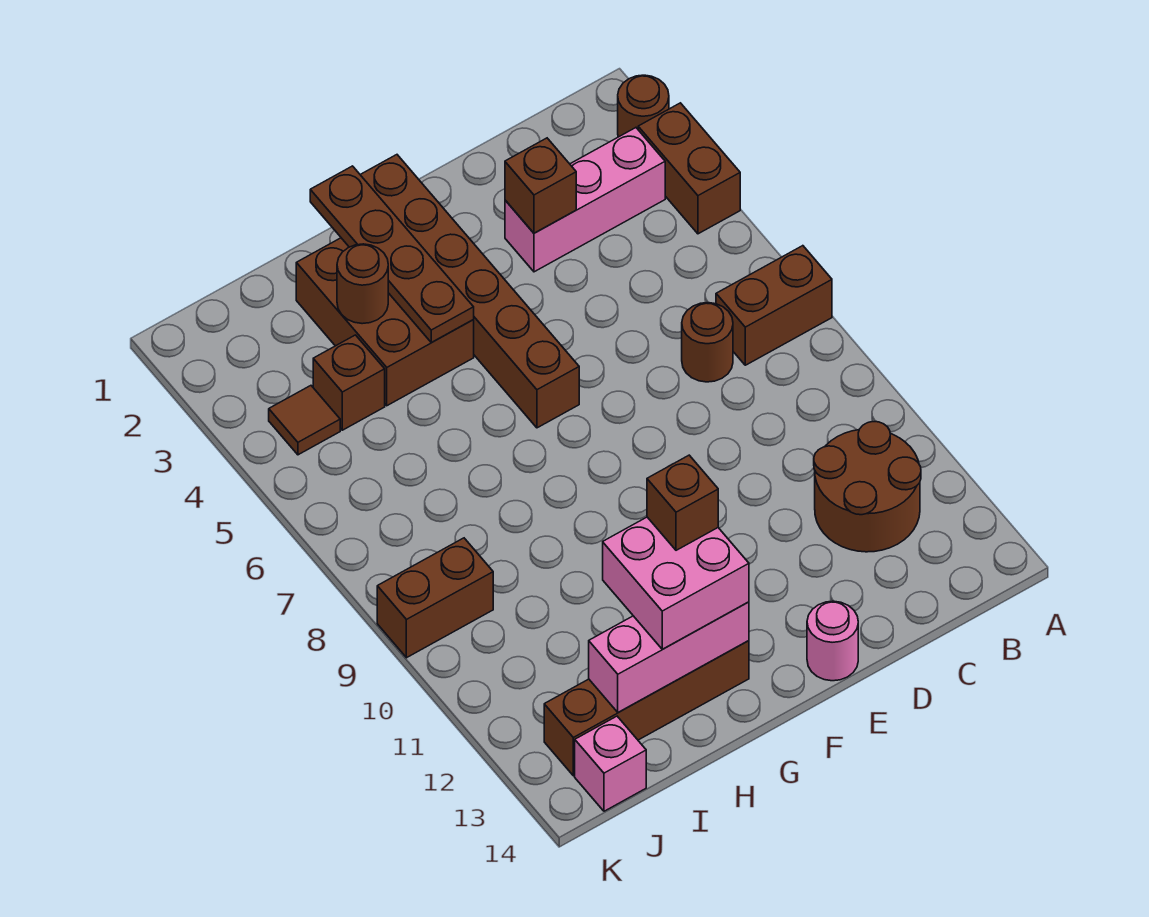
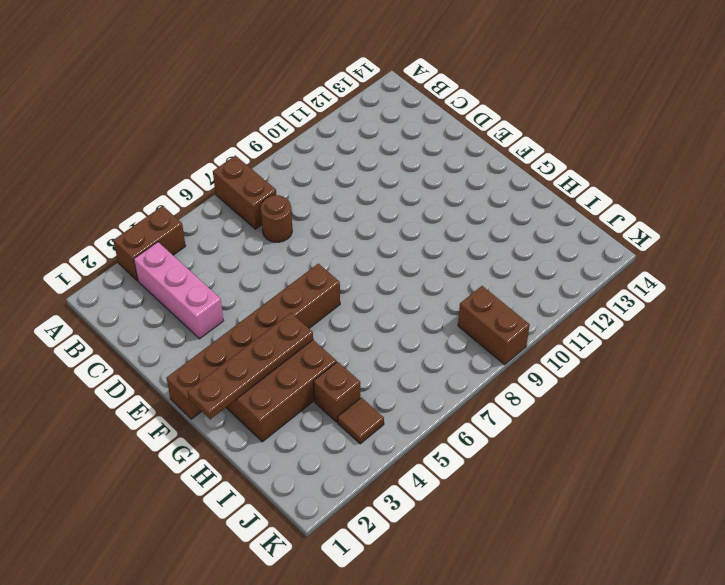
none -> brown 1x1 round brick [618,75,669,137]
none -> brown 2x2 round brick [814,422,921,552]
none -> pink 1x1 round brick [807,601,858,681]

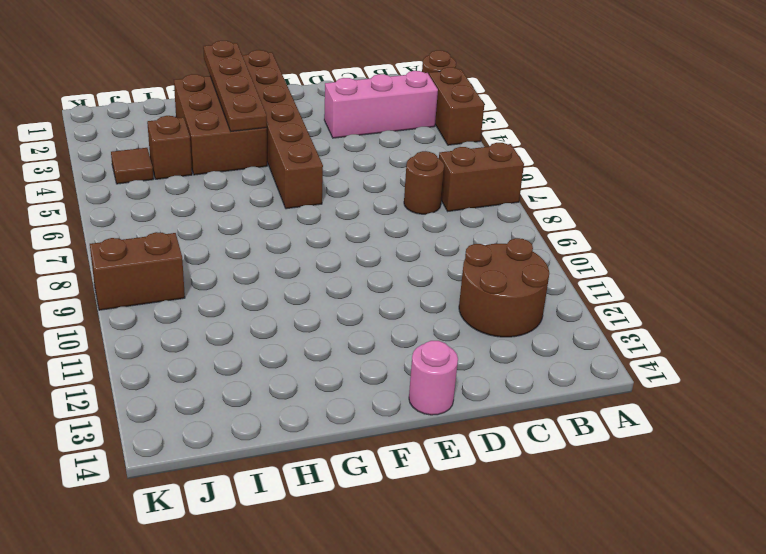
none -> brown 1x4 brick [544,641,749,776]
none -> pink 1x1 brick [575,716,646,811]
none -> brown 1x1 brick [505,138,576,233]

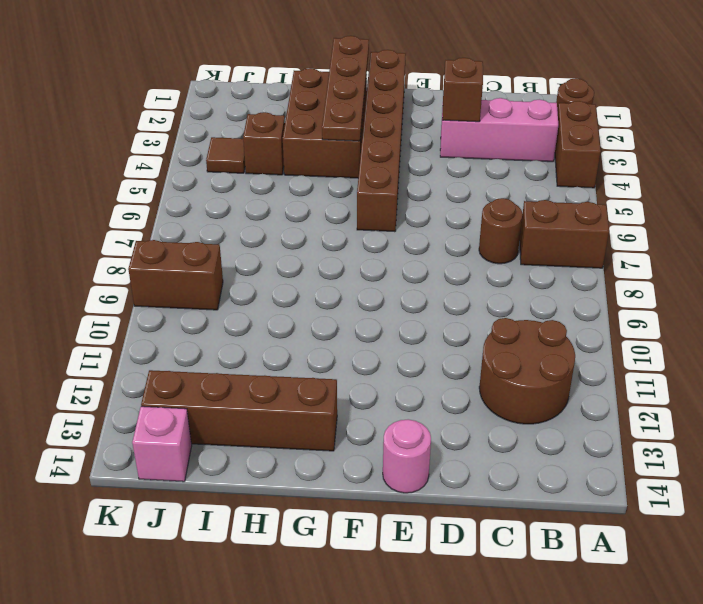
none -> pink 1x3 brick [589,602,749,712]
none -> brown 1x1 round brick [337,244,388,324]
none -> pink 2x2 brick [603,517,749,649]

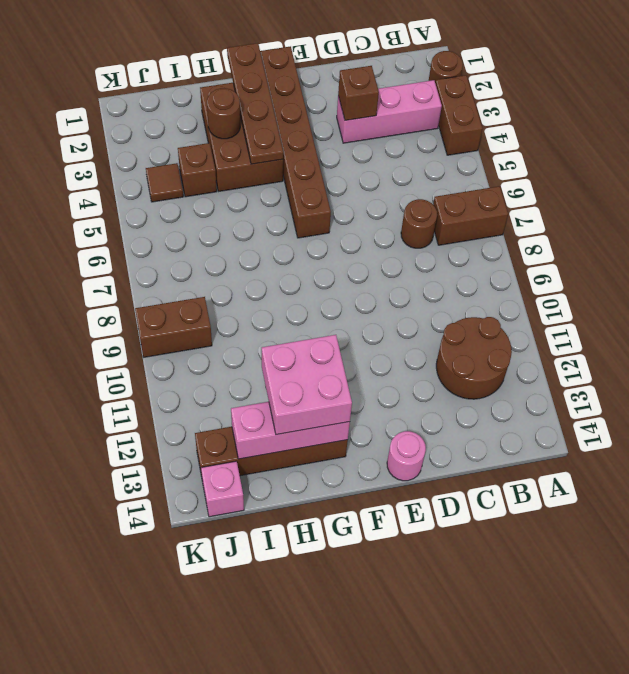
none -> brown 1x1 brick [647,455,718,550]

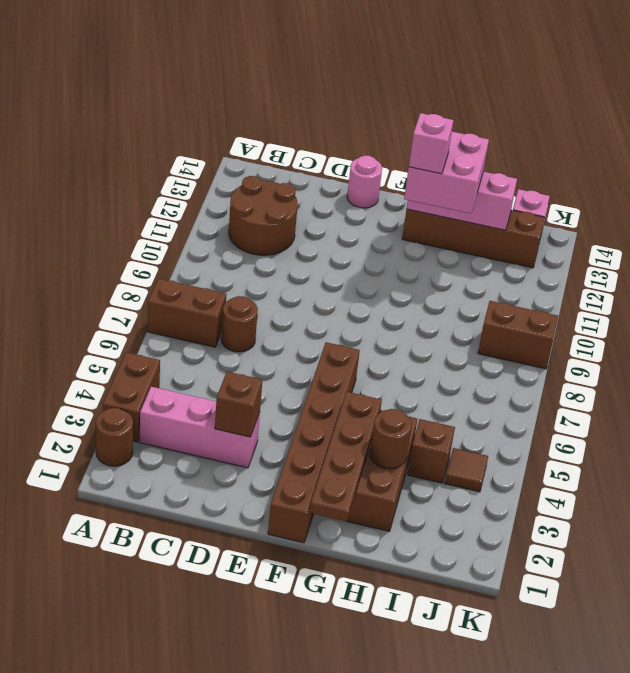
pink 1x1 brick [409,113,453,174] -> brown 1x1 brick [647,455,718,550]

